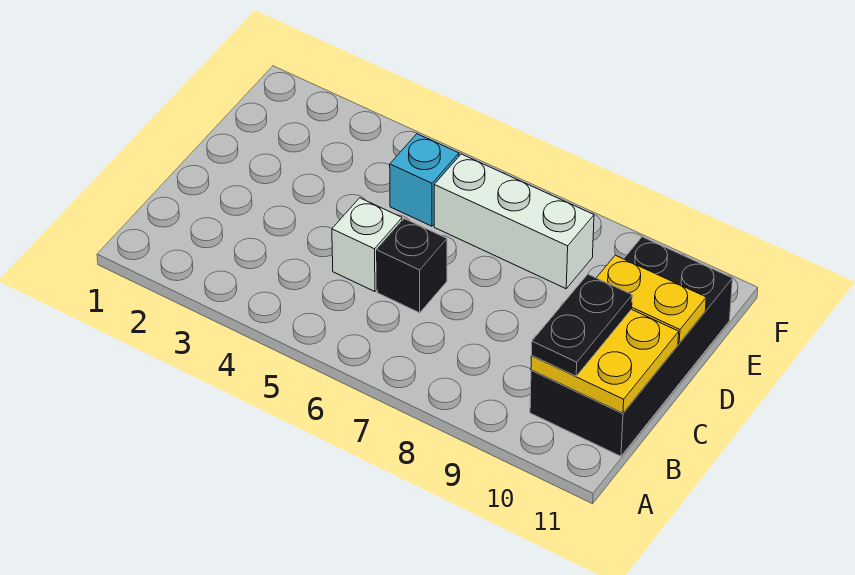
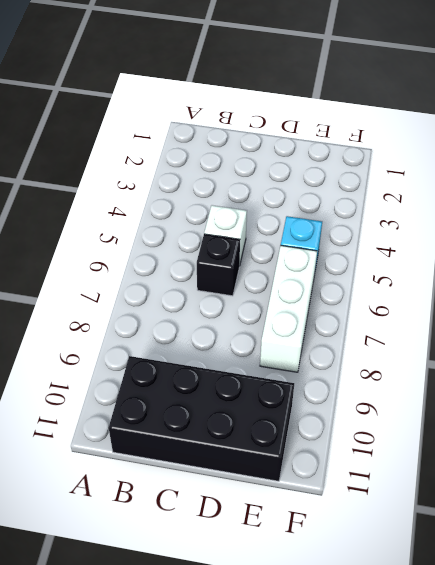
none -> yellow 2x2 plate [531,309,679,413]
none -> yellow 1x2 plate [597,255,706,343]

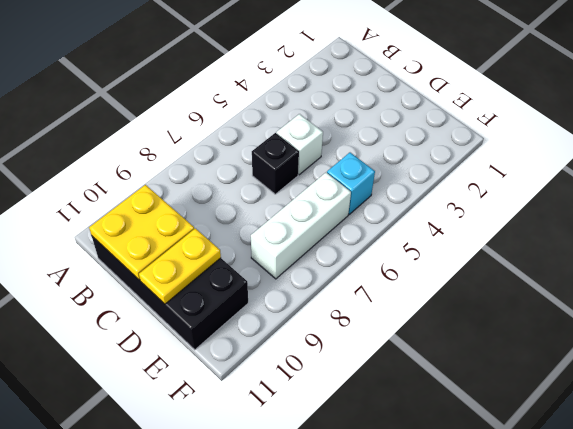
none -> black 1x2 plate [531,274,632,376]

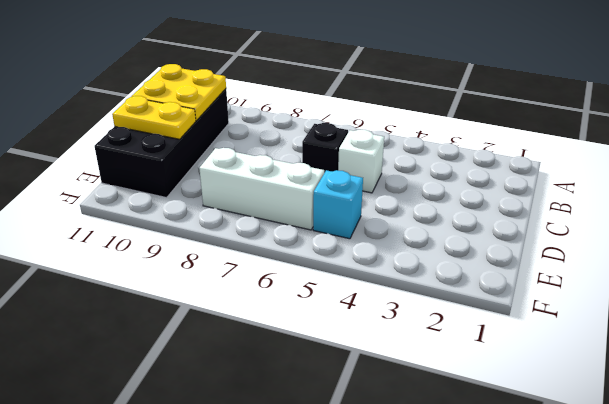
none -> black 1x2 plate [531,274,632,376]

